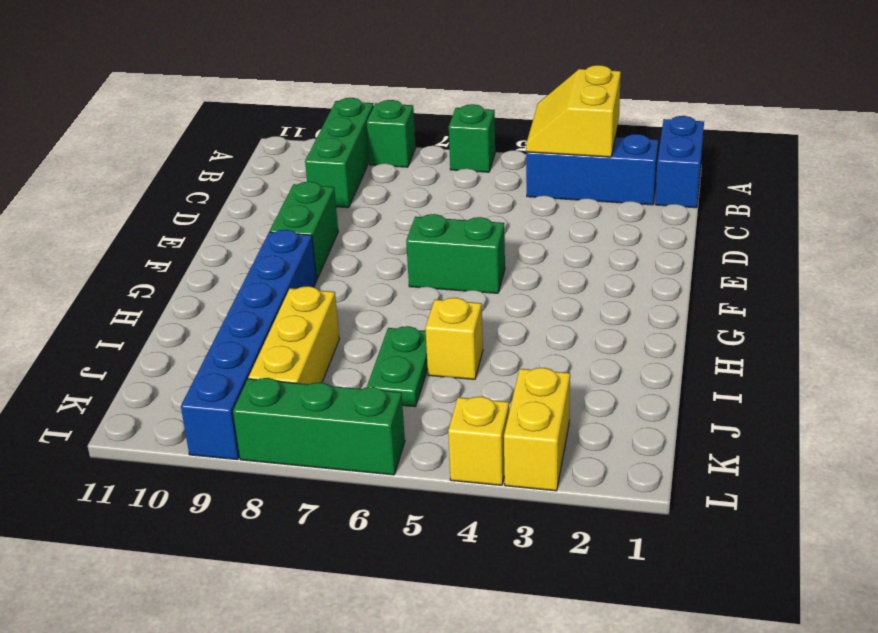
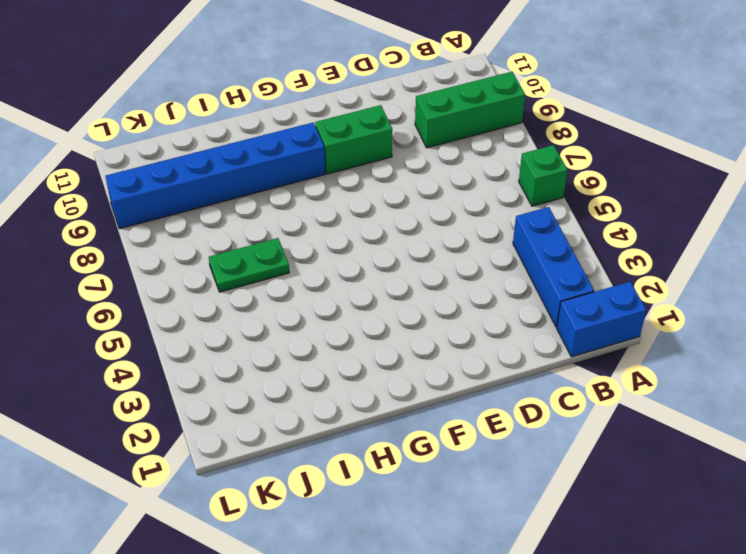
none -> green 1x1 brick [367,100,416,167]
none -> green 1x2 brick [406,214,505,293]
none -> yellow 1x1 brick [425,298,483,379]

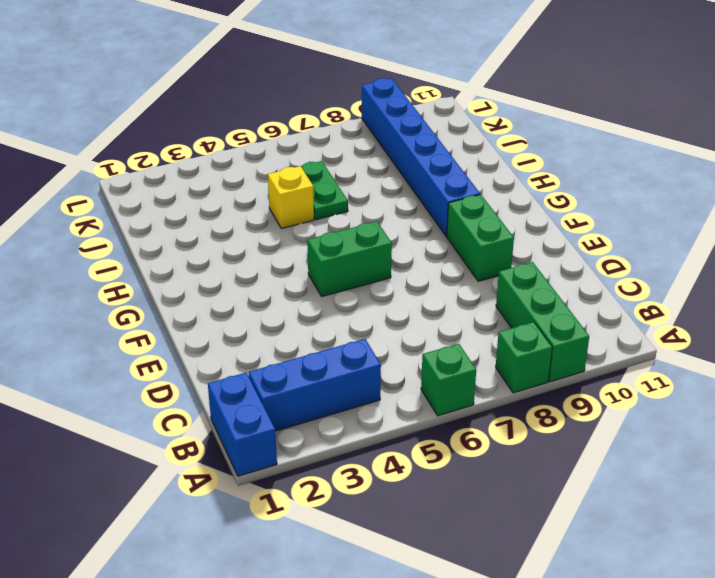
none -> yellow 1x3 brick [249,286,339,384]
none -> yellow 1x2 brick [504,368,570,491]
none -> yellow 1x1 brick [448,397,509,485]

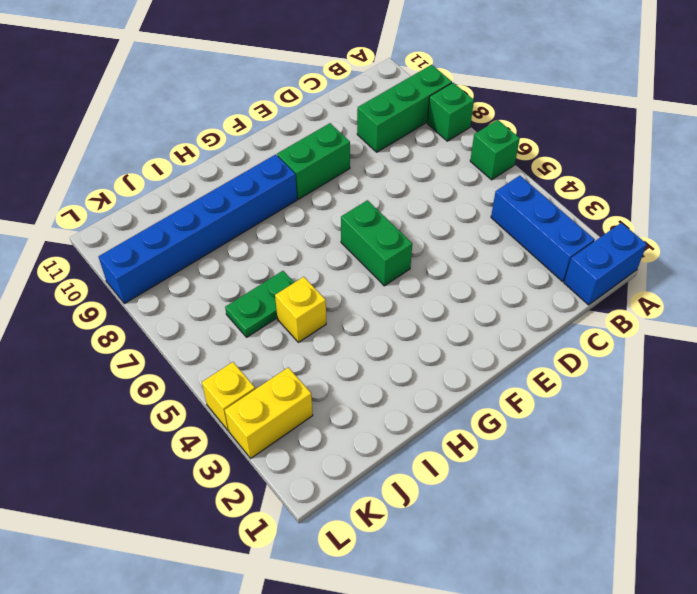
none -> yellow 1x3 brick [249,286,339,384]
none -> green 1x3 brick [233,378,405,475]
none -> yellow 2x2 slope [526,65,621,157]

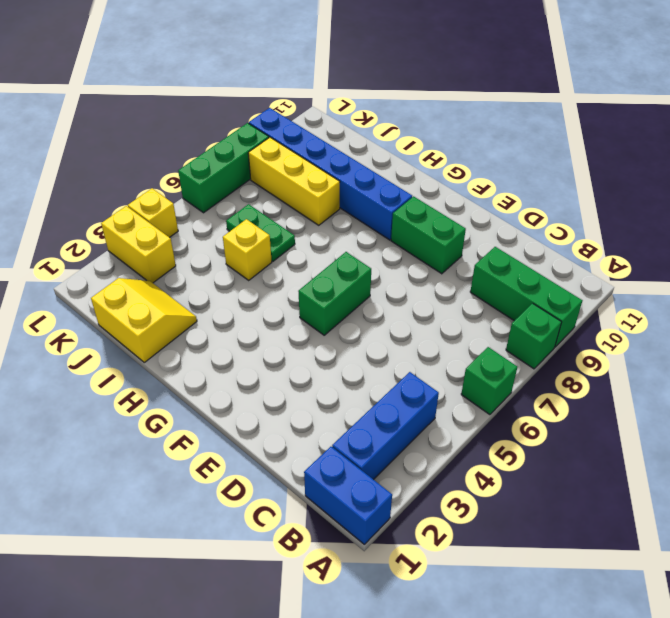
yellow 2x2 slope [91,278,197,362] -> yellow 2x2 slope moved to [526,65,621,157]

